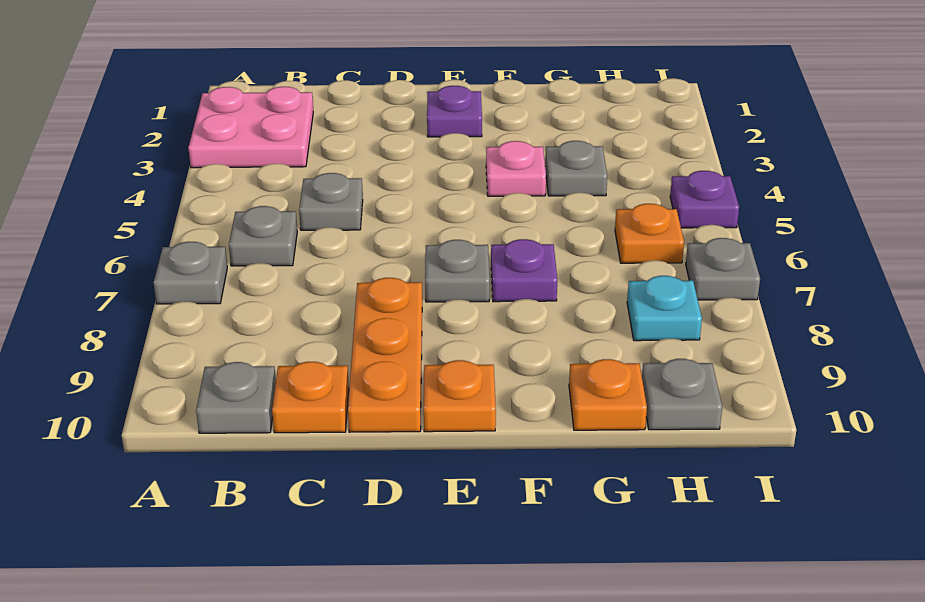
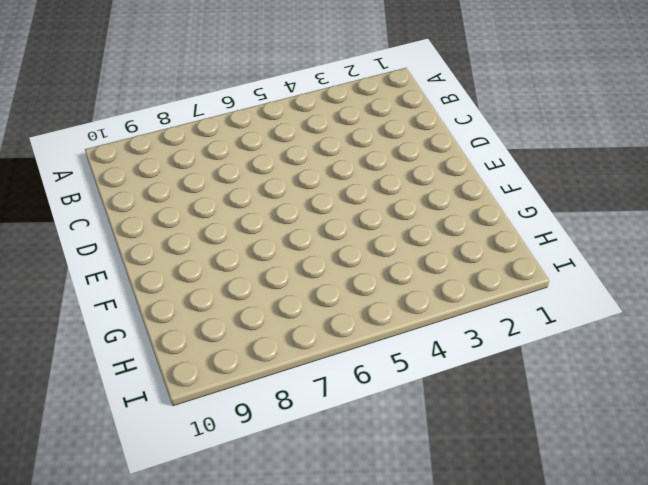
none -> pink 2x2 plate [188,87,313,168]
none -> grey 1x1 plate [153,242,227,304]
none -> grey 1x1 plate [229,206,297,266]

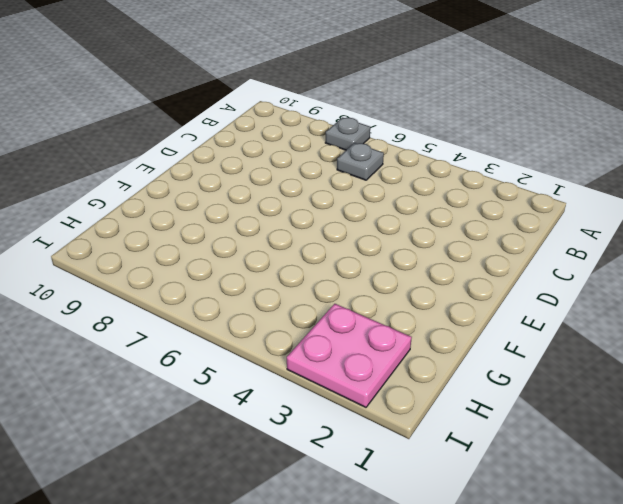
pink 2x2 plate [287,304,412,407] -> pink 2x2 plate moved to [188,87,313,168]
none -> grey 1x1 plate [196,362,276,433]
none -> grey 1x1 plate [299,173,363,230]
none -> orange 1x1 plate [272,362,349,433]

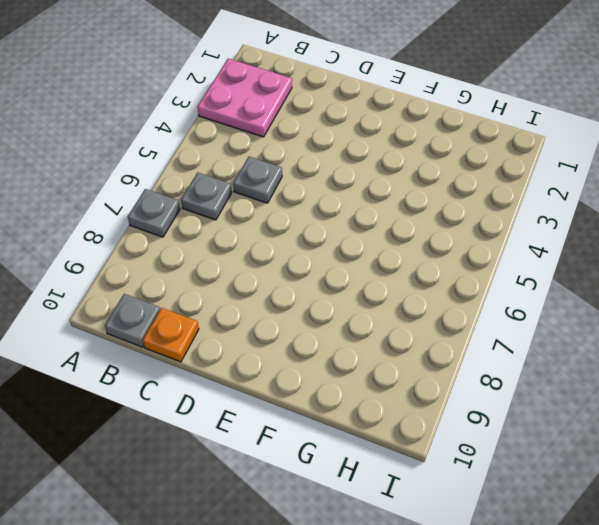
none -> orange 1x3 plate [348,278,422,432]
none -> purple 1x1 plate [427,86,482,137]
none -> grey 1x1 plate [425,240,490,302]

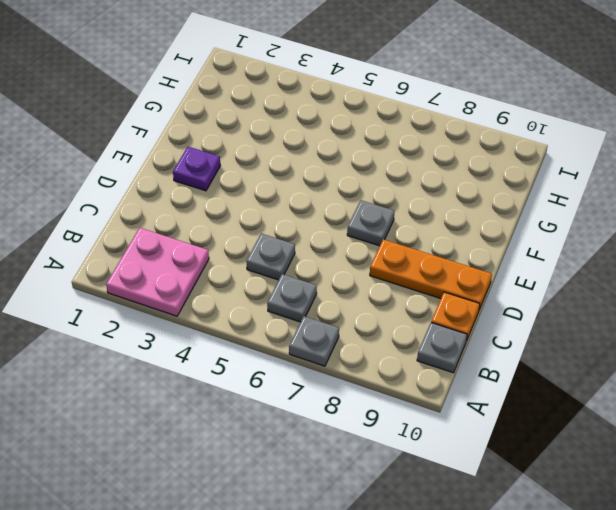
none -> orange 1x1 plate [424,360,496,432]
none -> pink 1x1 plate [486,141,546,196]
none -> purple 1x1 plate [491,239,557,302]

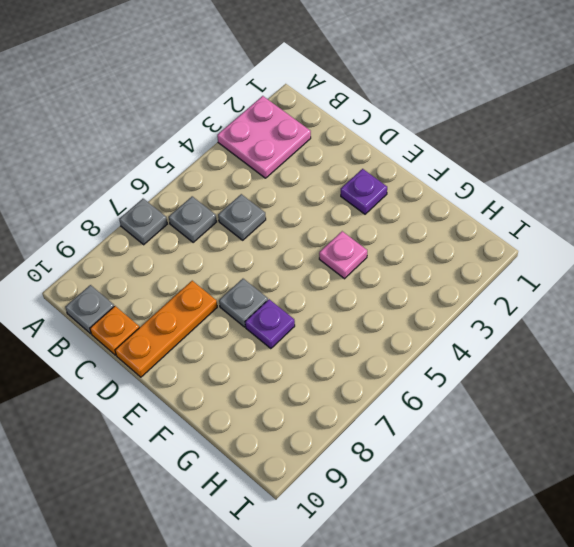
none -> orange 1x1 plate [424,360,496,432]
none -> grey 1x1 plate [545,141,607,196]
none -> orange 1x1 plate [569,359,647,430]

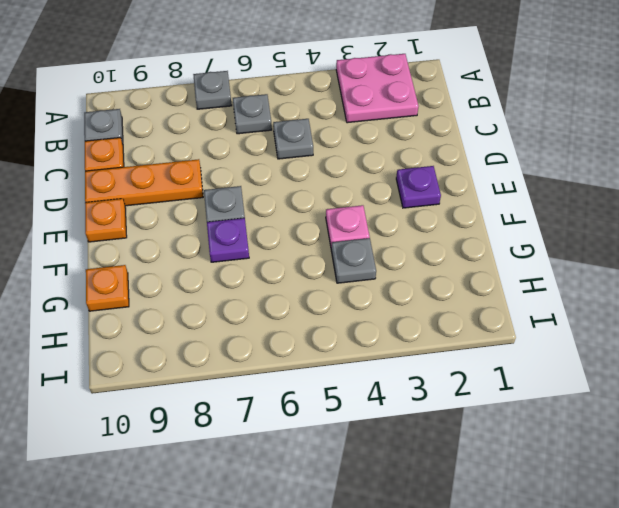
none -> orange 1x1 plate [615,204,684,263]
none -> cyan 1x1 plate [627,276,702,341]
none -> grey 1x1 plate [642,359,722,430]

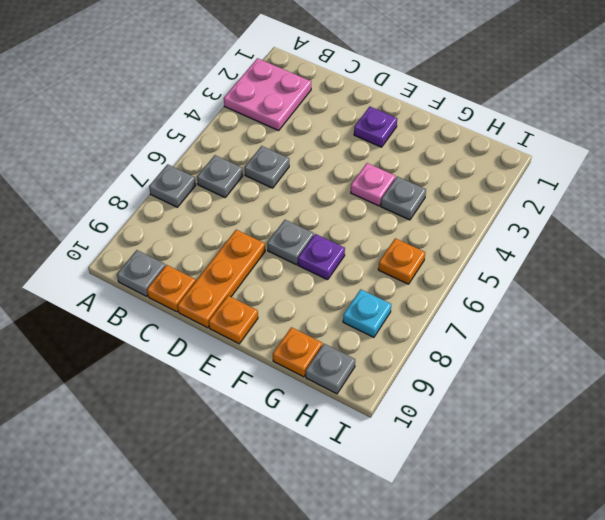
none -> purple 1x1 plate [670,171,739,228]
none -> grey 1x1 plate [686,238,760,300]

